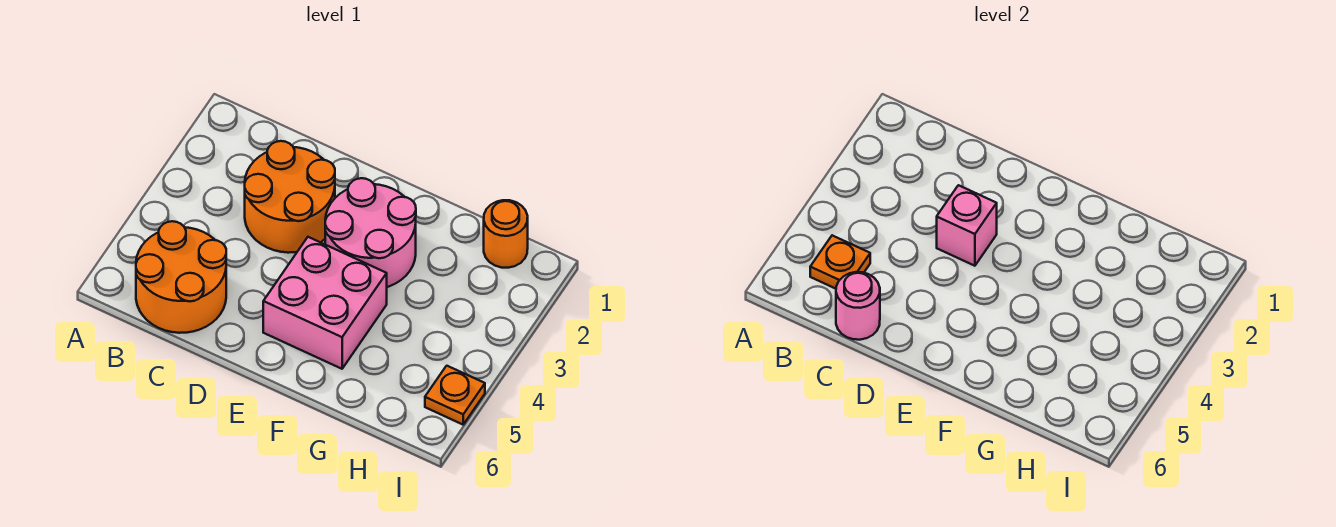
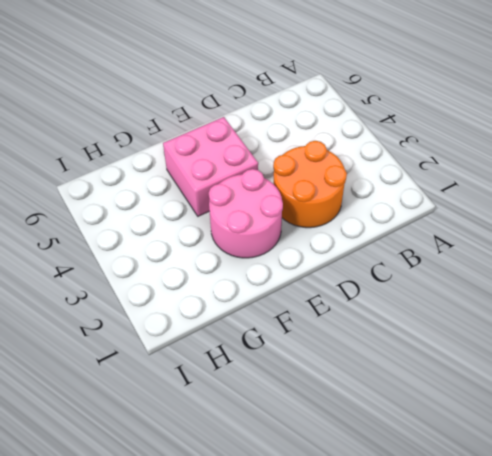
none -> orange 2x2 round brick [136,221,226,333]
none -> orange 1x1 round brick [484,200,528,268]

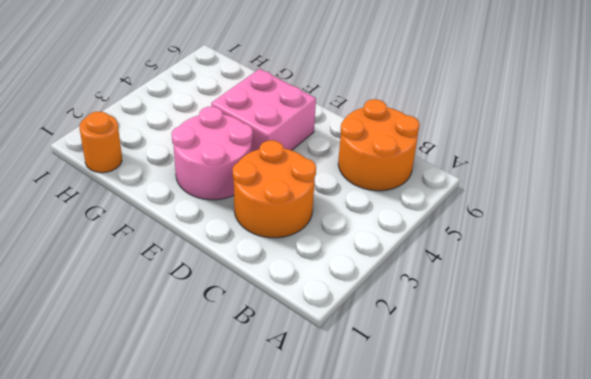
none -> orange 1x1 plate [425,366,485,424]
none -> orange 1x1 plate [810,235,870,289]

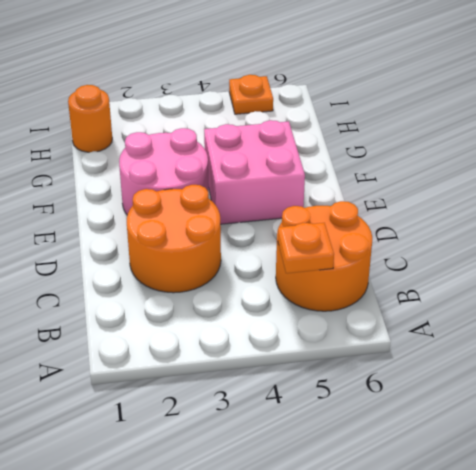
none -> pink 1x1 round brick [836,272,880,340]
none -> pink 1x1 brick [937,185,997,266]

